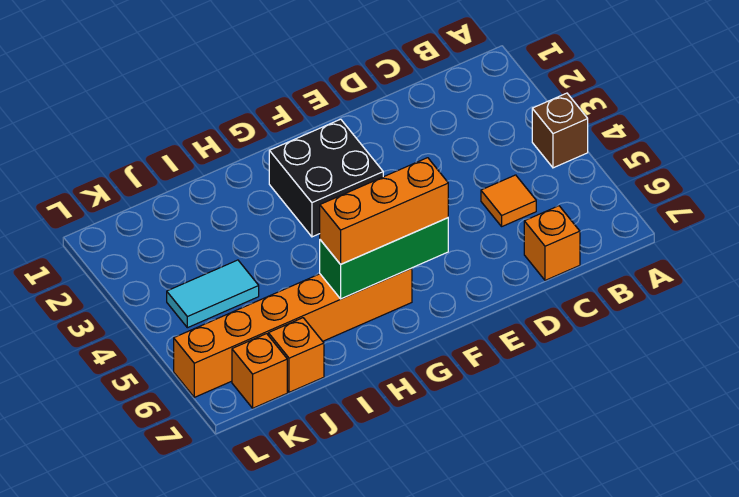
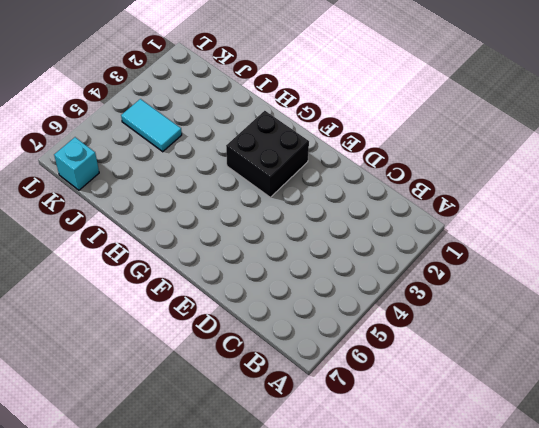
cyan 1x1 brick [54,137,99,190] -> orange 1x1 brick [232,334,287,408]
none -> brown 1x1 brick [532,93,588,168]
none -> orange 1x1 tile [481,175,536,226]

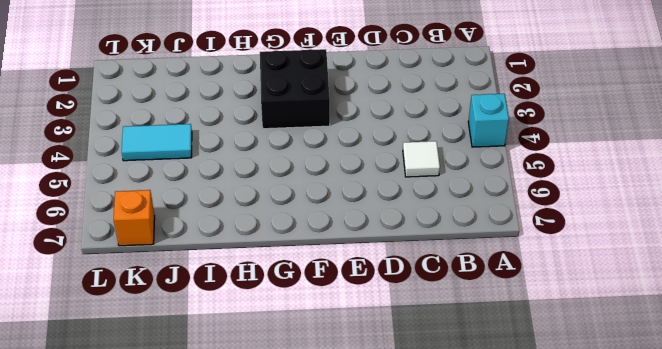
cyan 1x1 brick [468,94,509,147] -> brown 1x1 brick [532,93,588,168]
white 1x1 tile [403,141,440,177] -> orange 1x1 tile [481,175,536,226]
none -> orange 1x1 brick [524,206,580,280]
none -> orange 1x6 brick [174,268,412,397]

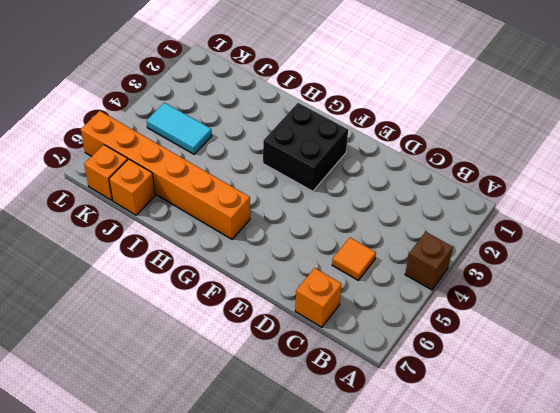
none -> green 1x3 brick [320,218,448,299]
none -> orange 1x3 brick [320,158,448,264]

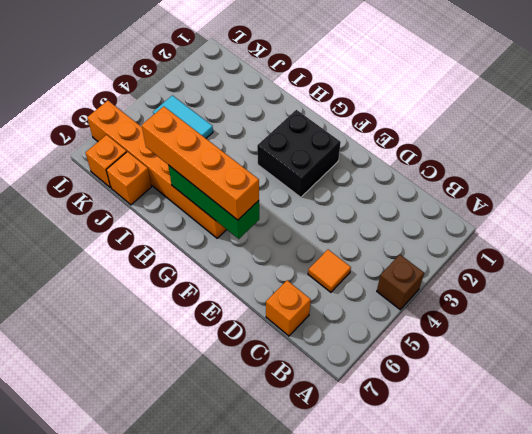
orange 1x4 brick [142,106,259,220] -> orange 1x3 brick [320,158,448,264]

